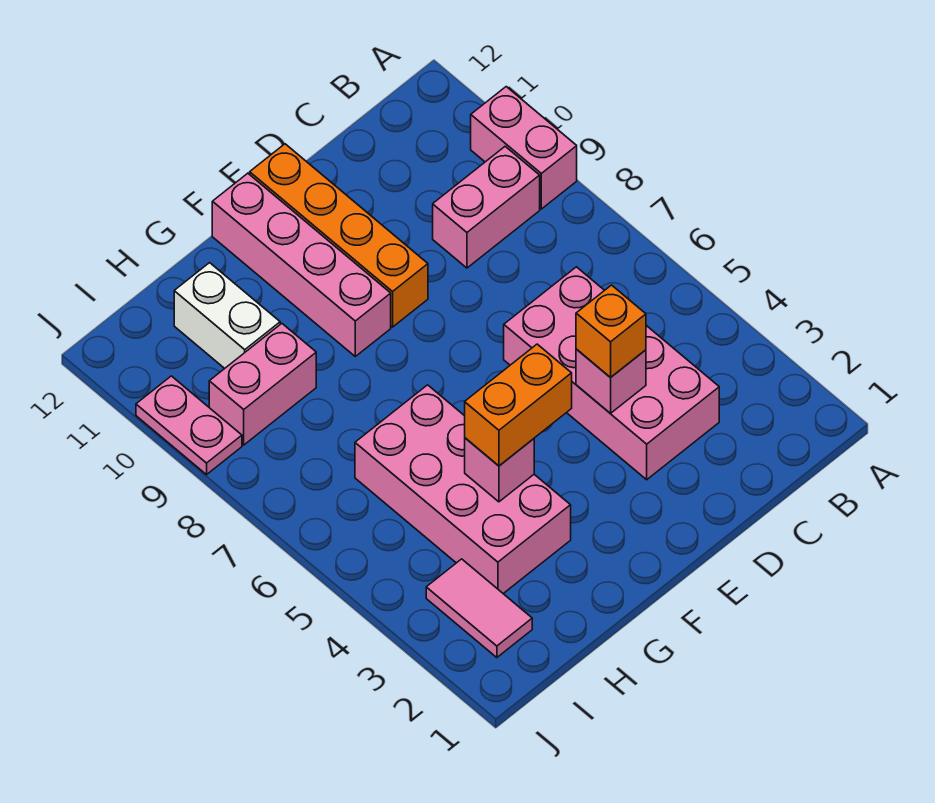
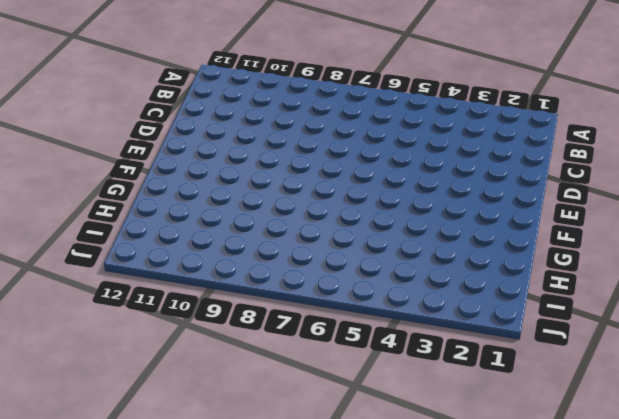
none -> pink 1x2 brick [471,87,577,209]
none -> pink 1x2 brick [433,146,540,268]
none -> pink 2x4 brick [504,267,719,480]

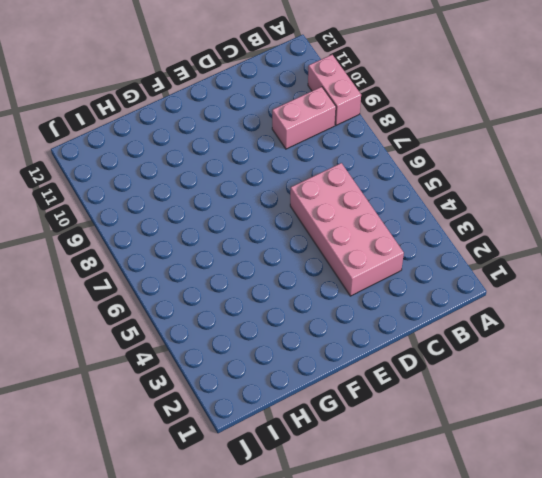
none -> orange 1x4 brick [250,144,428,327]
none -> pink 1x4 brick [212,173,391,356]
none -> pink 2x4 brick [355,385,571,594]

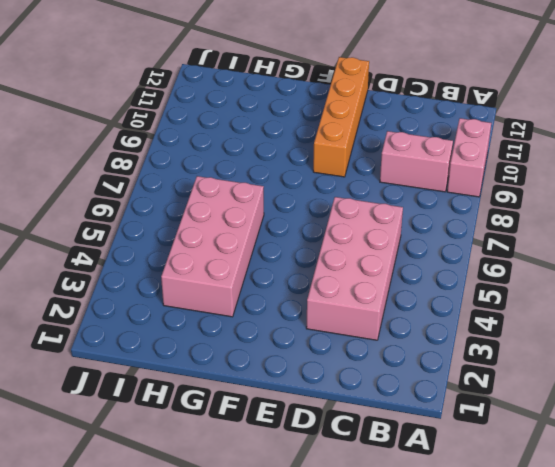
none -> pink 1x4 brick [212,173,391,356]
none -> pink 1x2 brick [209,324,316,445]
none -> white 1x2 brick [174,263,280,368]

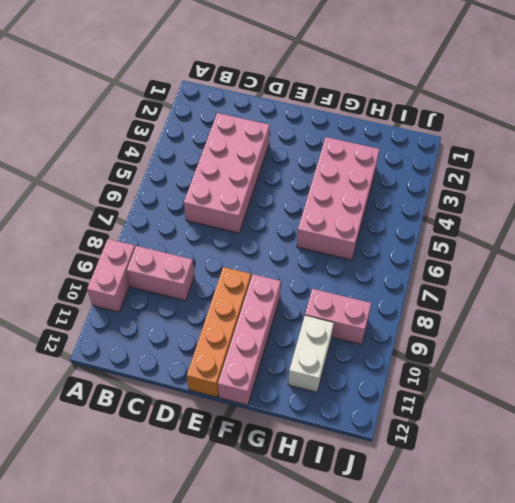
none -> pink 1x2 tile [426,559,532,658]
none -> pink 1x2 plate [136,376,242,475]
none -> pink 1x1 brick [576,349,646,413]

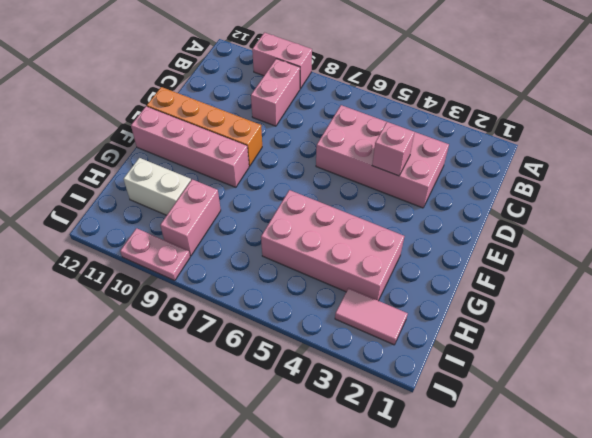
none -> pink 1x1 brick [465,438,534,502]
none -> orange 1x1 brick [576,285,646,378]
none -> orange 1x2 brick [465,344,572,466]

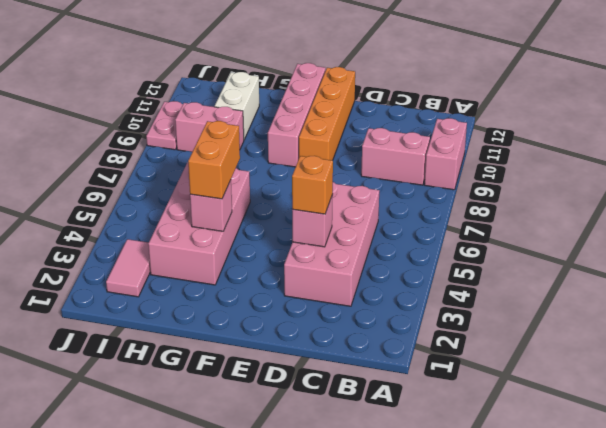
orange 1x2 brick [188,121,240,199] -> orange 1x2 brick turned to [465,344,572,466]

